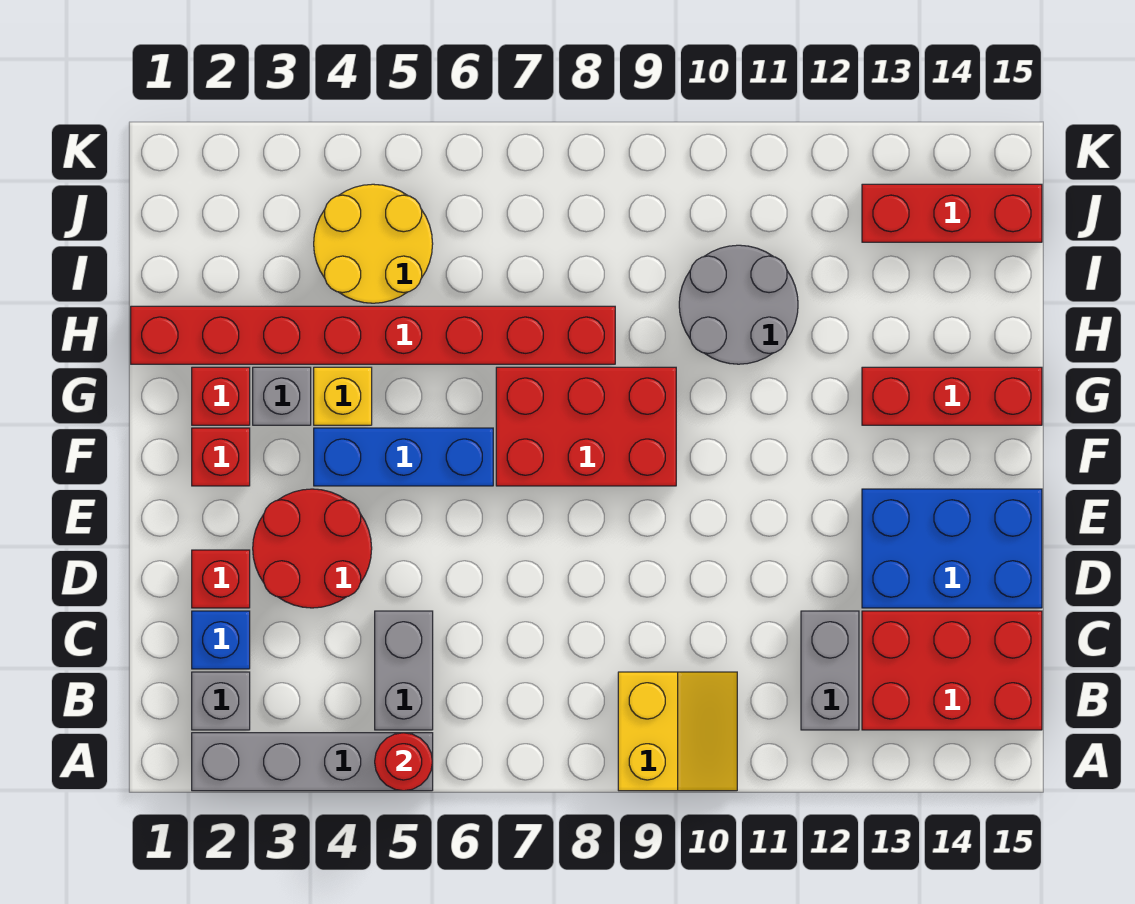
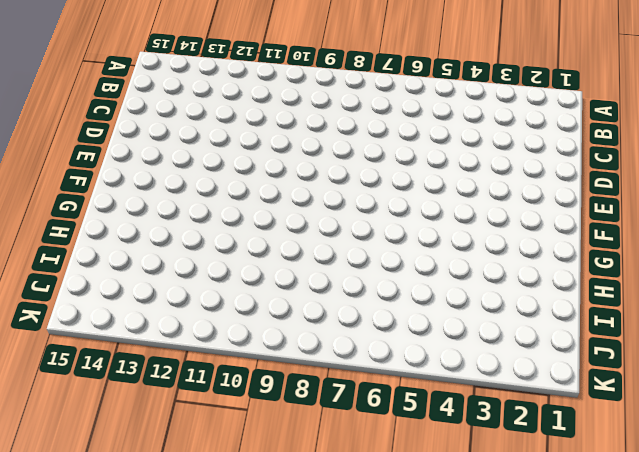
none -> grey 1x4 brick [192,733,433,791]
none -> yellow 2x2 slope [618,672,737,791]
none -> grey 1x1 brick [192,672,250,730]

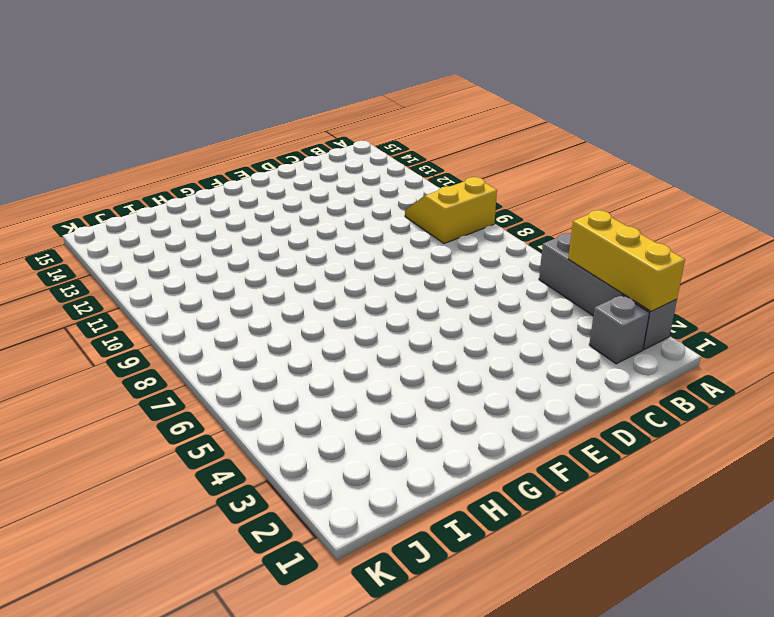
yellow 1x3 brick [568,210,685,312] -> none
none -> grey 1x2 brick [375,611,433,730]
none -> grey 1x2 brick [801,611,859,730]
none -> red 2x3 brick [862,611,1042,730]

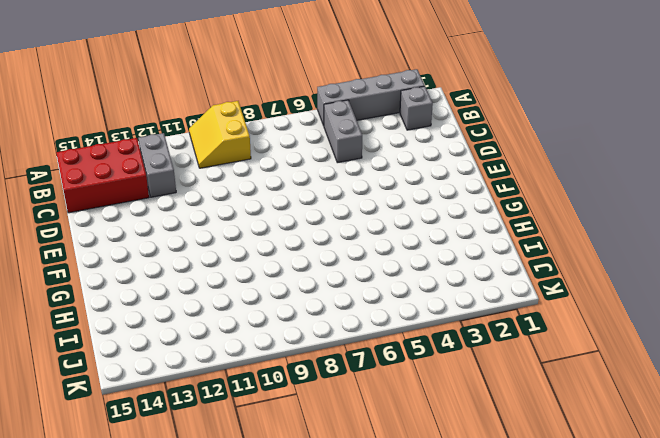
none -> blue 1x1 brick [192,611,250,669]
none -> red 1x1 brick [192,550,250,608]
none -> red 2x2 round brick [253,489,372,608]

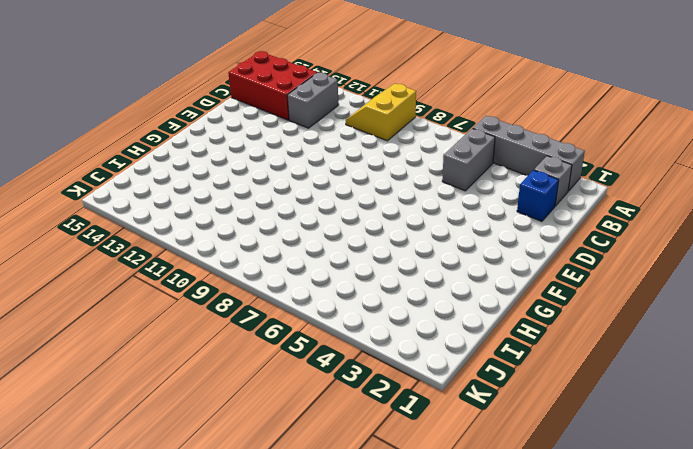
none -> red 1x1 brick [192,550,250,608]
none -> red 2x2 round brick [253,489,372,608]
none -> blue 2x3 brick [862,489,1042,608]

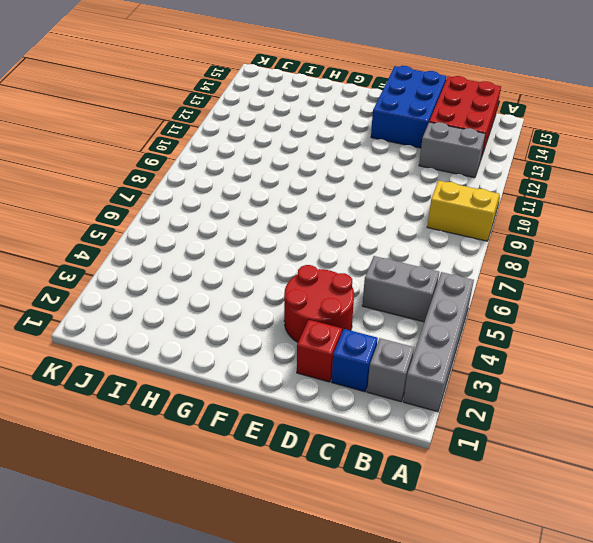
none -> red 1x1 brick [192,428,250,486]
none -> blue 1x3 brick [314,428,493,486]
none -> red 2x3 brick [496,367,676,486]

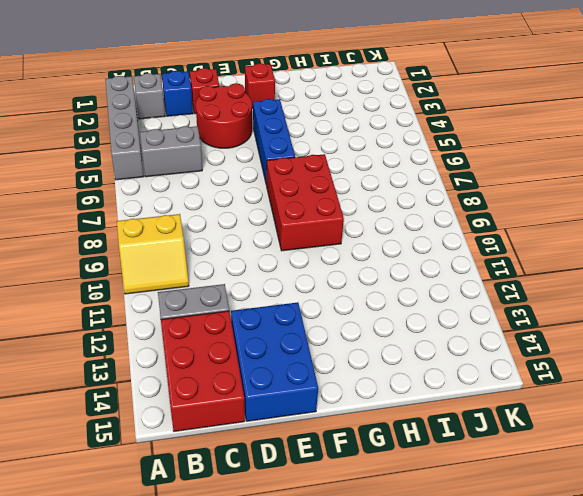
none -> red 1x1 brick [192,367,250,425]
none -> grey 1x1 brick [253,367,311,425]
none -> yellow 1x1 brick [314,367,372,425]

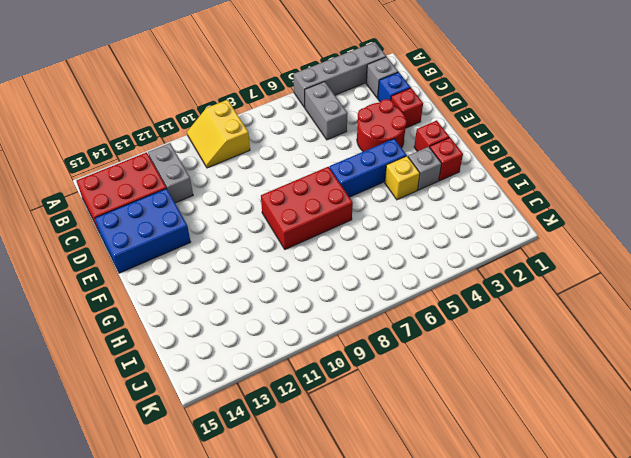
none -> red 1x3 brick [862,367,1042,425]
none -> red 1x8 brick [131,306,615,364]
none -> grey 2x2 round brick [679,245,798,364]

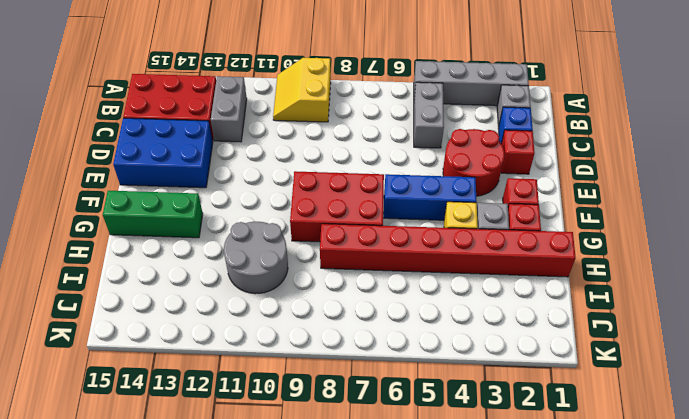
green 1x3 brick [103,191,203,238] -> red 1x3 brick [862,367,1042,425]
none -> yellow 2x2 round brick [314,184,433,303]
none -> red 1x3 brick [862,184,1042,242]
none -> red 1x1 round brick [375,733,433,791]

